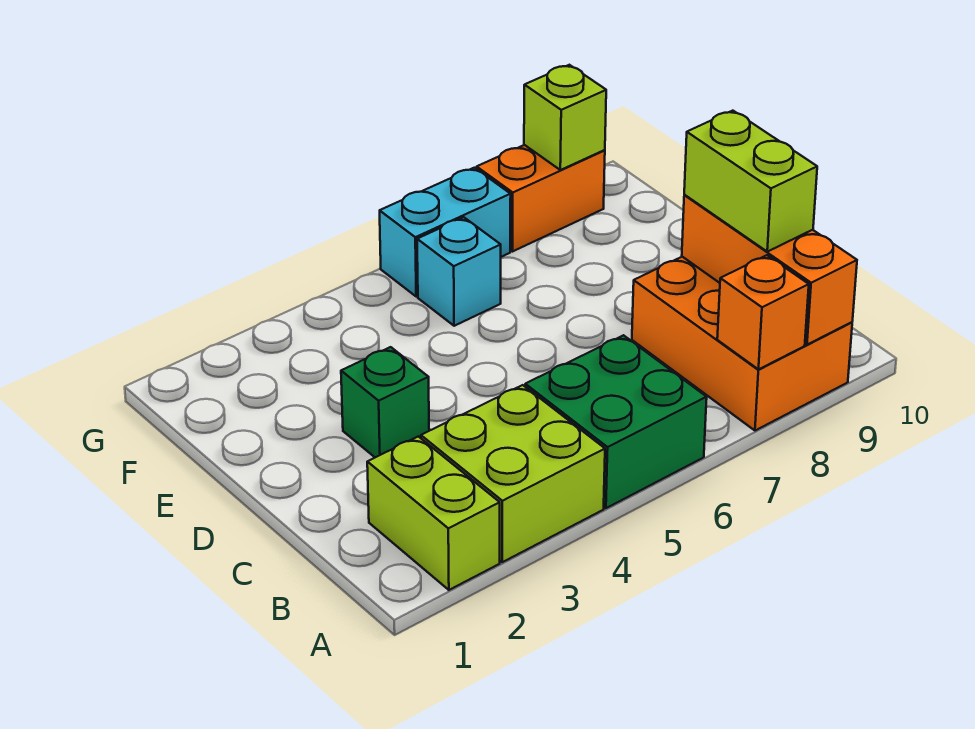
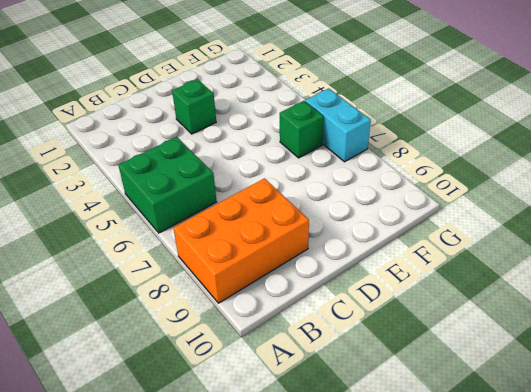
green 1x1 brick [280,101,324,158] -> cyan 1x1 brick [417,217,501,326]
none -> lime 1x2 brick [367,436,500,590]
none -> lime 2x2 brick [421,385,605,562]
none -> orange 1x2 brick [477,145,605,251]

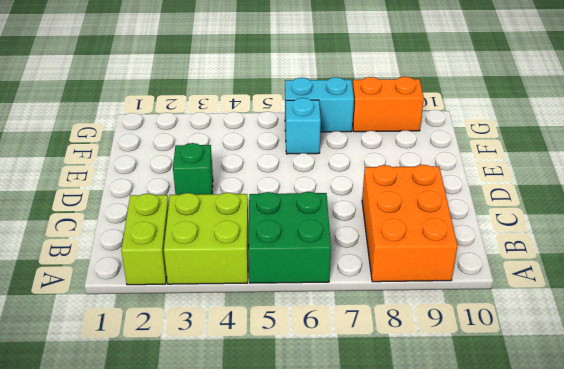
none -> orange 1x1 brick [717,255,809,369]
none -> orange 1x3 brick [682,195,857,345]
none -> lime 1x1 brick [524,65,606,170]

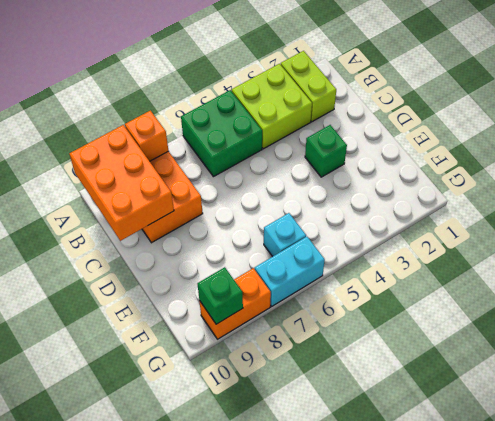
orange 2x3 brick [69,125,174,241] -> orange 1x3 brick [682,195,857,345]
green 1x1 brick [198,267,243,324] -> lime 1x1 brick [524,65,606,170]
none -> lime 1x2 brick [684,111,817,252]

